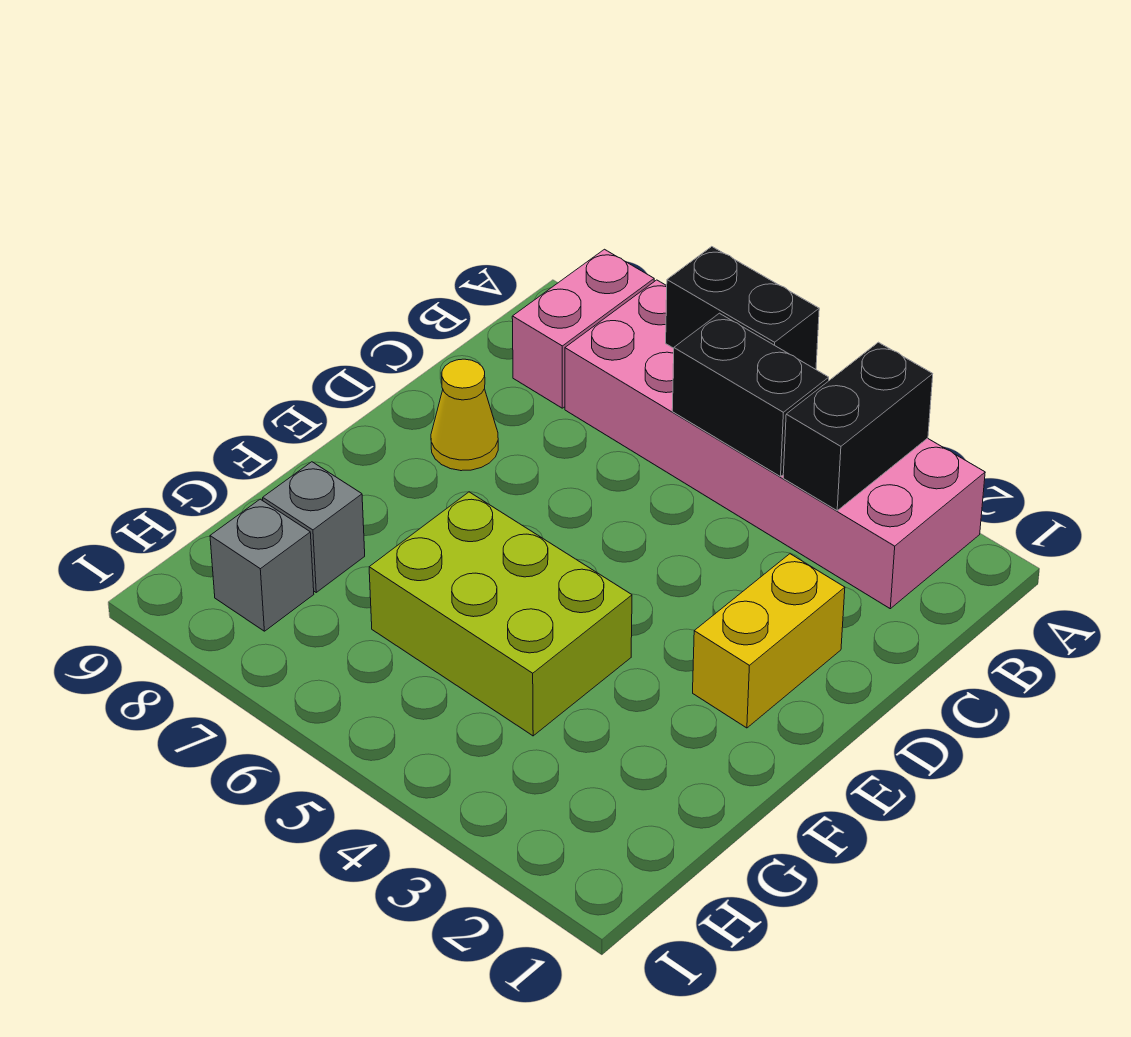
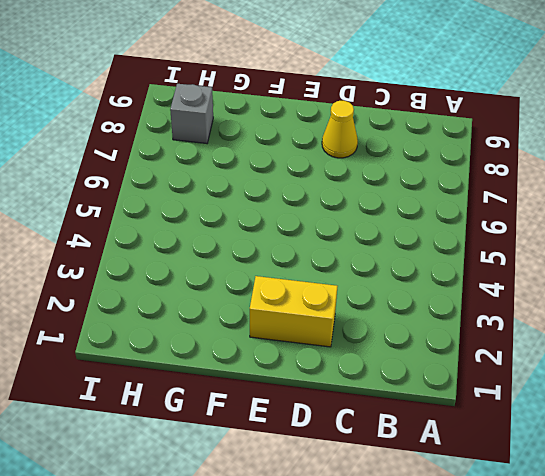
none -> pink 2x6 brick [565,280,985,609]
none -> pink 1x2 brick [512,249,654,408]

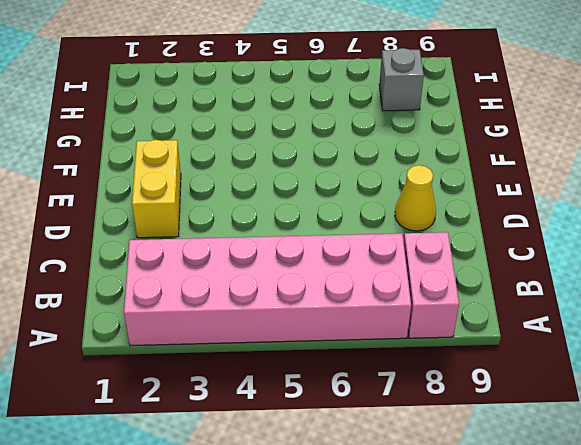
none -> lime 2x3 brick [369,492,632,736]
none -> grey 1x1 brick [263,462,365,592]

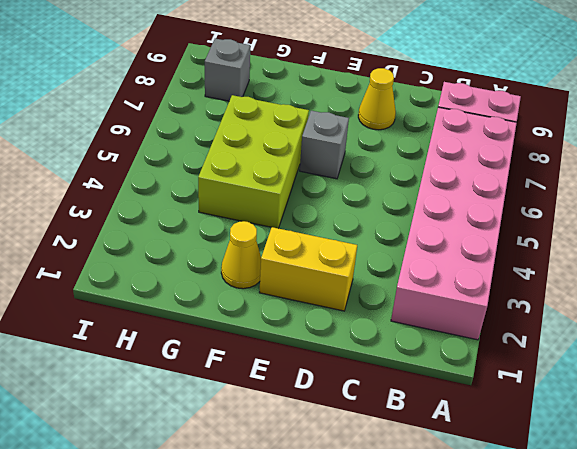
grey 1x1 brick [300,111,349,179] -> grey 1x1 brick moved to [263,462,365,592]
yellow 1x1 cone [221,221,261,289] -> none
none -> black 1x2 brick [783,342,933,511]
none -> black 1x2 brick [666,247,819,369]

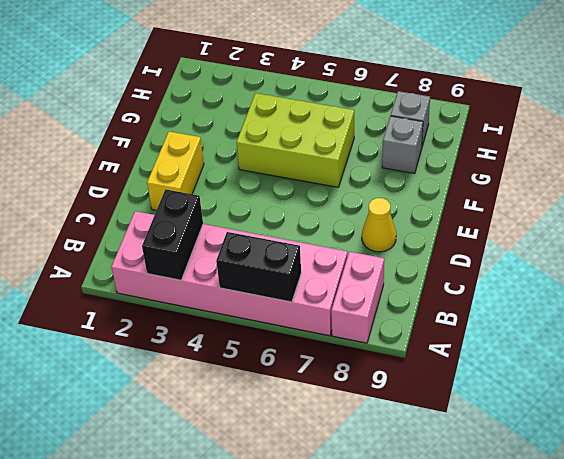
none -> black 1x2 brick [672,313,829,477]

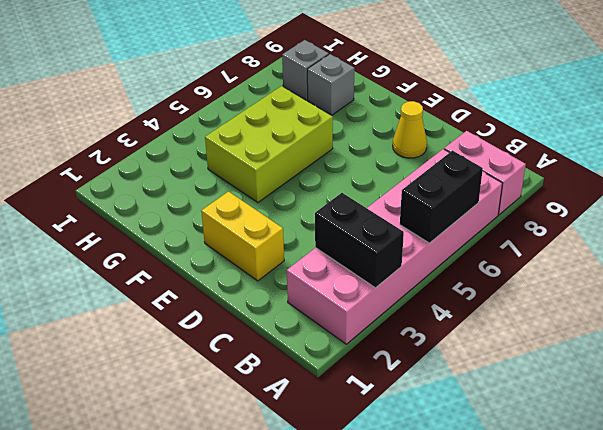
none -> black 1x2 brick [672,313,829,477]

